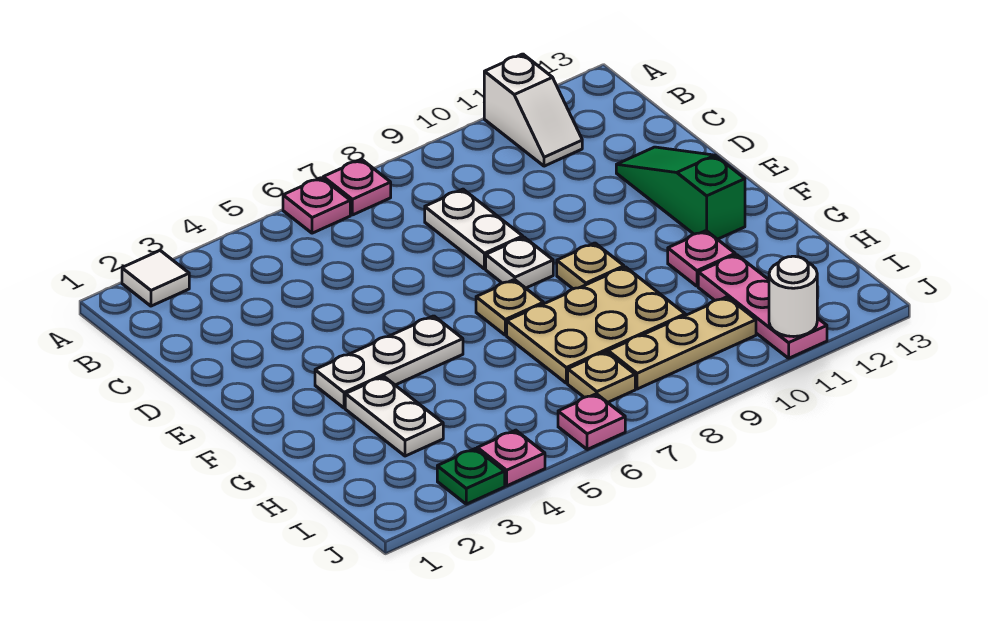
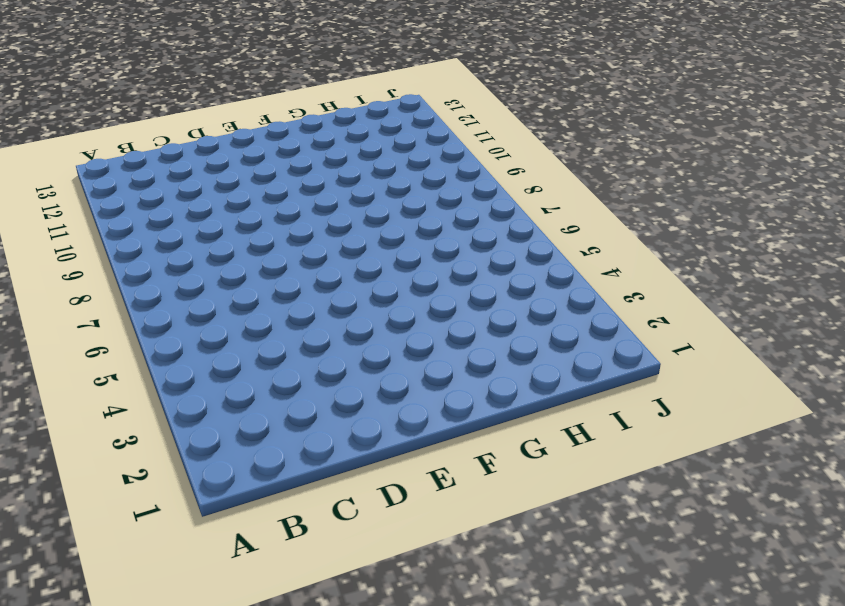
none -> white 1x1 tile [122,251,189,306]
none -> pink 1x1 plate [283,178,350,233]
none -> pink 1x1 plate [323,159,391,215]

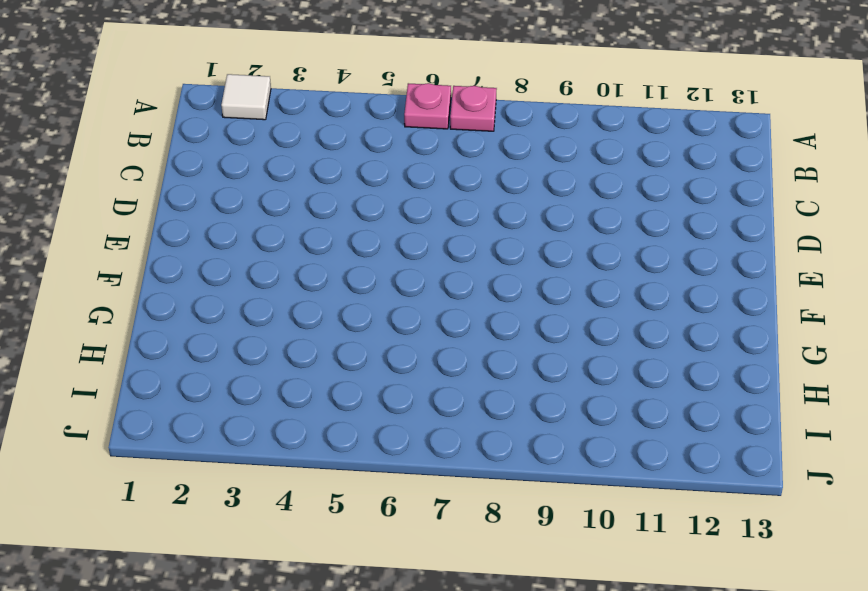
none -> white 1x2 slope [484,54,582,166]
none -> white 1x2 plate [425,189,523,269]
none -> green 1x3 slope [616,147,745,239]

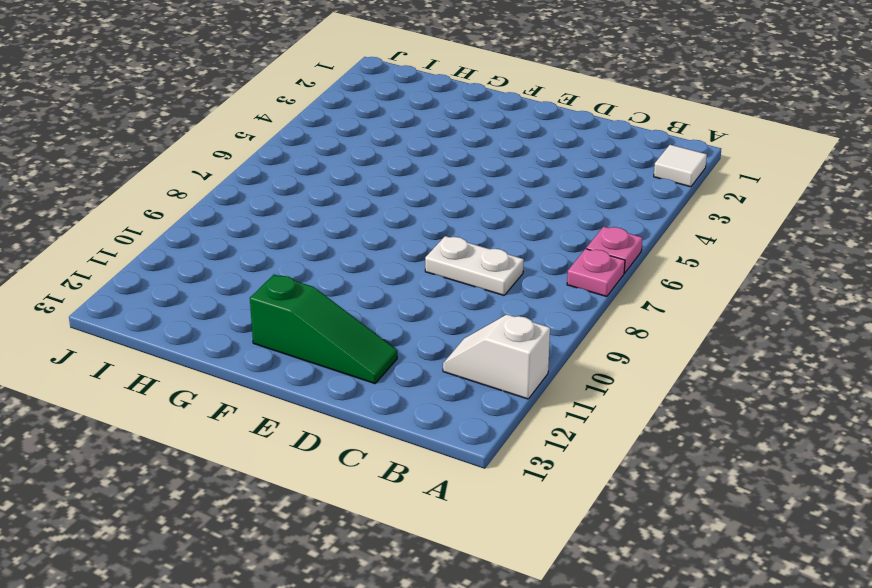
none -> white 1x1 plate [486,237,553,288]
none -> white 1x3 plate [315,316,463,408]
none -> tan 1x1 plate [476,280,544,335]

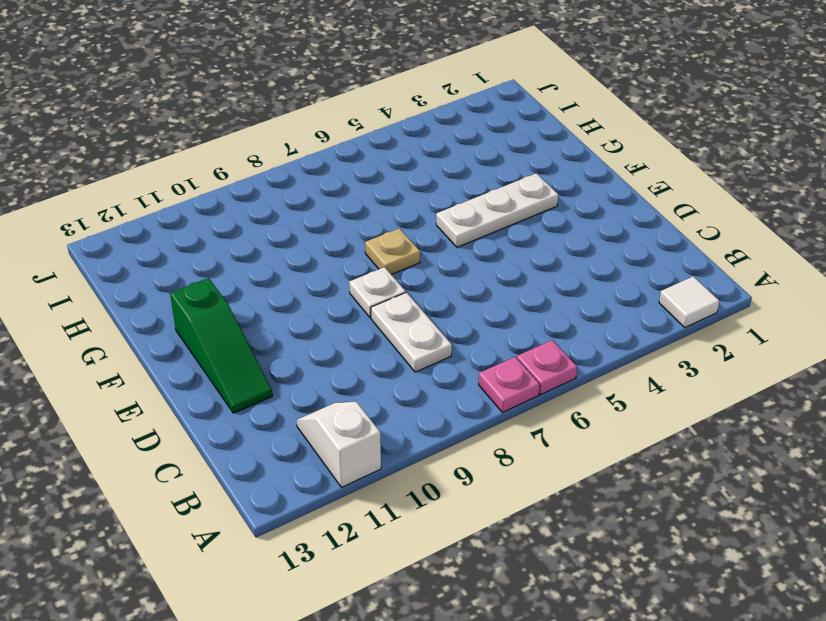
none -> tan 1x1 plate [557,243,624,289]
none -> white 1x2 plate [345,376,443,456]
none -> tan 2x3 plate [507,267,685,383]

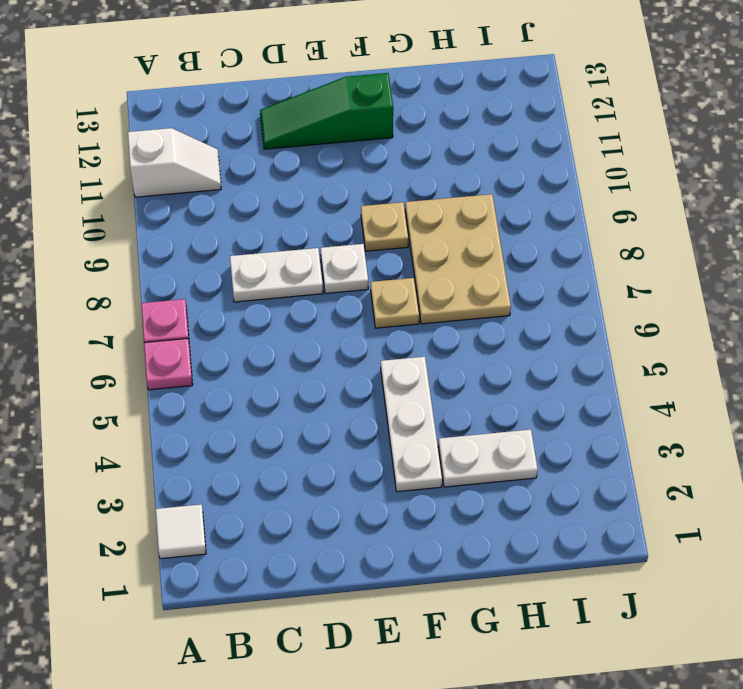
none -> pink 1x1 plate [668,231,735,286]
none -> pink 1x3 plate [698,255,827,358]
none -> tan 1x1 plate [568,352,635,402]

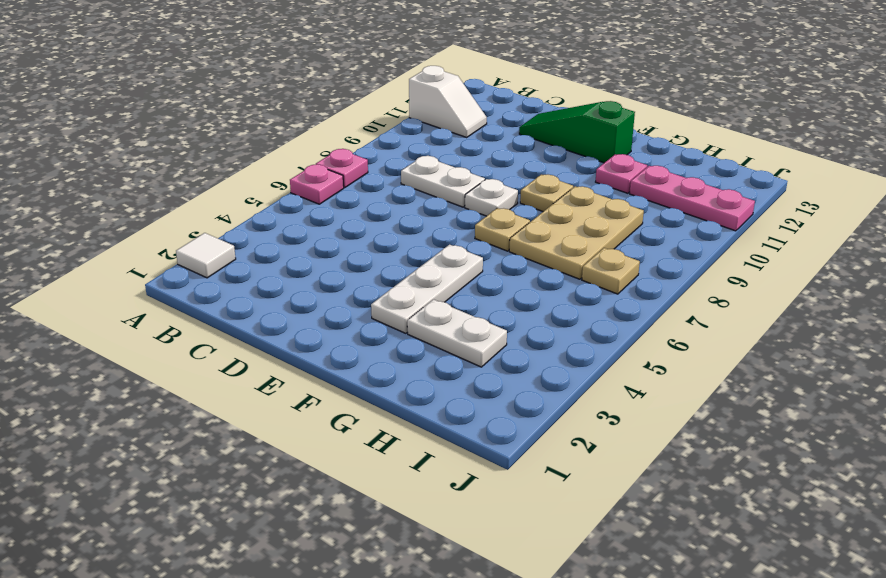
none -> tan 1x3 plate [608,297,756,389]
none -> green 1x1 plate [437,449,505,504]
none -> pink 1x1 plate [477,430,545,486]

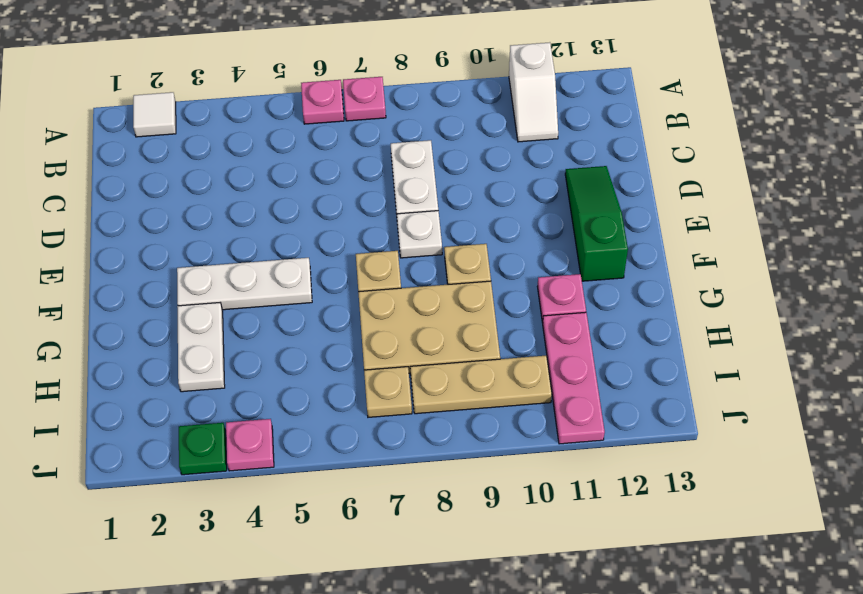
none -> pink 1x1 plate [558,394,625,450]
none -> white 1x1 round brick [769,256,817,337]

